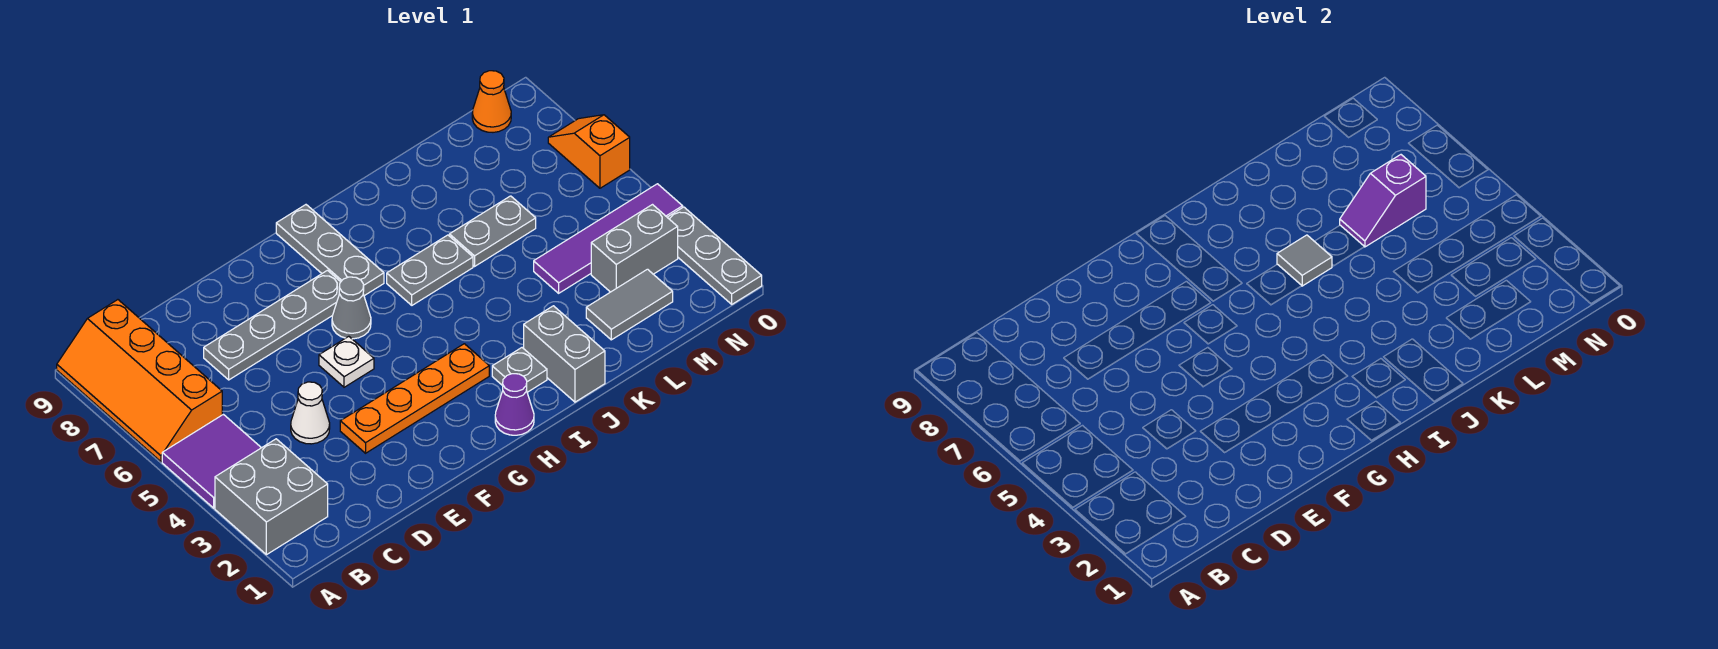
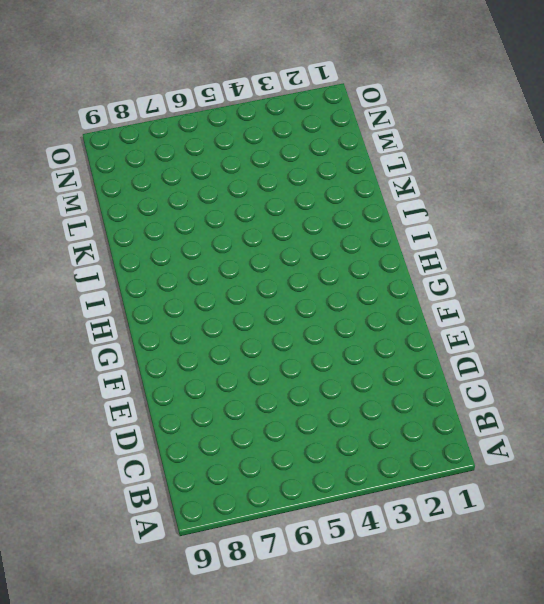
none -> grey 2x2 brick [215,439,328,555]
none -> purple 2x2 tile [162,414,261,508]
none -> orange 2x4 slope [57,300,222,462]

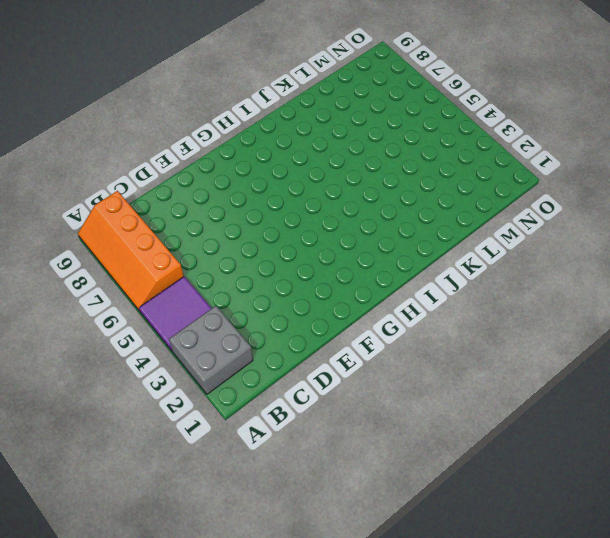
none -> white 1x1 cone [291,382,330,444]
none -> grey 1x4 plate [204,270,340,380]
none -> orange 1x4 plate [340,344,489,453]

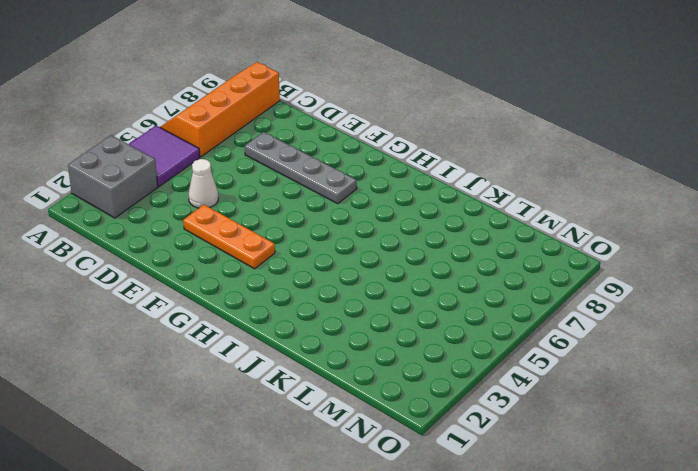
orange 1x3 plate [183,205,275,269] -> orange 1x4 plate [340,344,489,453]
none -> white 1x1 plate [319,336,374,387]
none -> grey 1x1 cone [332,277,371,339]
none -> purple 1x1 cone [495,374,534,435]

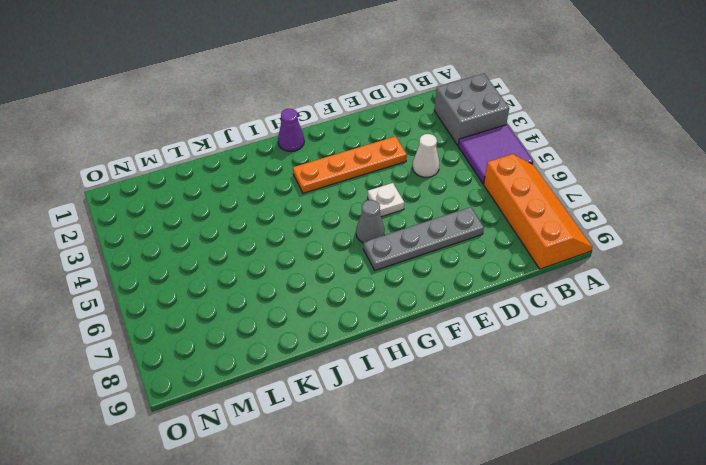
none -> grey 1x3 plate [276,205,384,296]
none -> grey 1x1 plate [492,348,547,392]
none -> grey 1x2 plate [387,235,473,305]

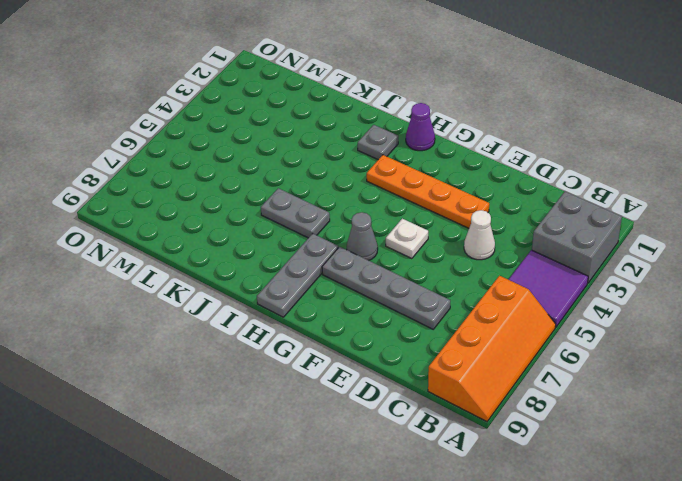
none -> grey 1x2 brick [524,306,605,402]
none -> grey 1x2 plate [449,196,536,266]
none -> grey 1x2 tile [586,269,673,340]

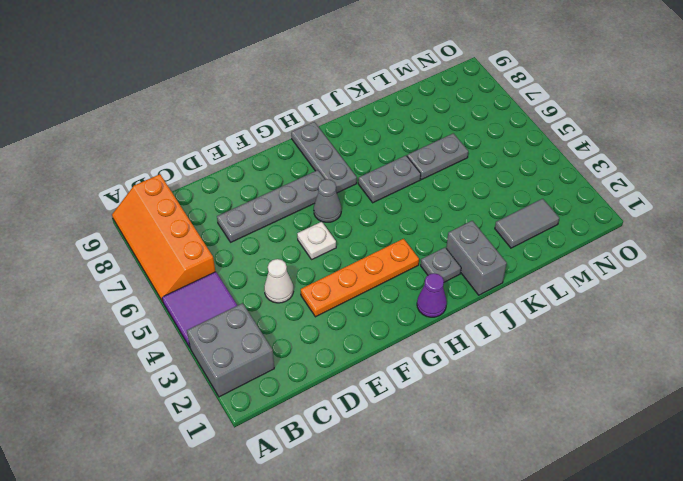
none -> purple 1x4 tile [534,184,683,293]
none -> grey 1x2 brick [591,205,678,292]
none -> orange 1x1 cone [472,71,511,132]

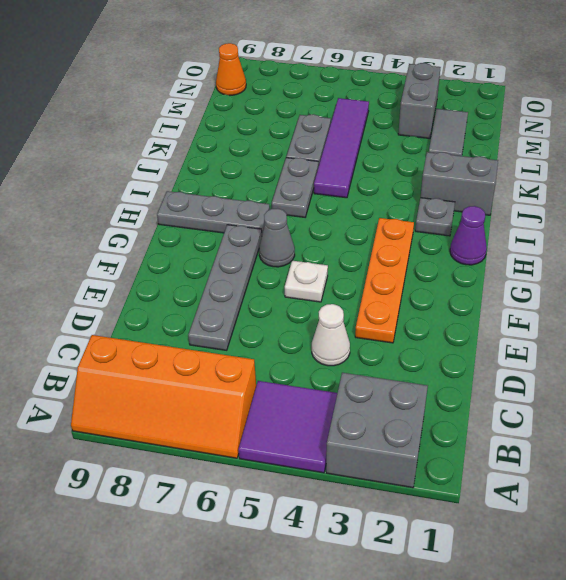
purple 1x4 tile [314,98,369,198] -> purple 1x4 tile moved to [534,184,683,293]
none -> grey 1x3 plate [667,207,762,304]
none -> orange 1x2 slope [548,115,630,188]
none -> grey 1x1 tile [1277,235,1332,286]

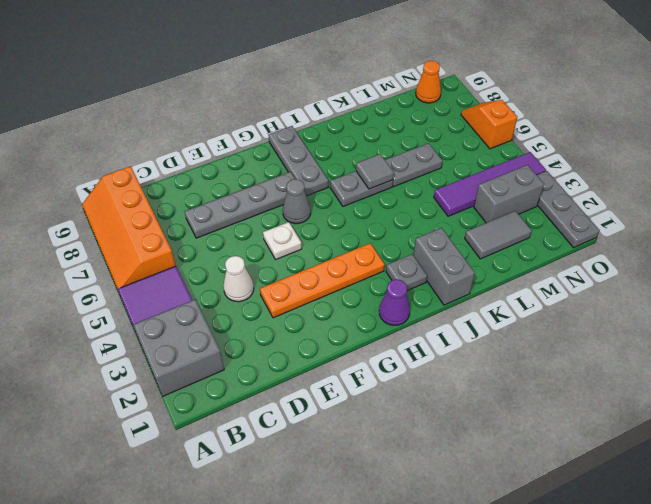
none -> purple 1x2 slope [1340,155,1426,247]

